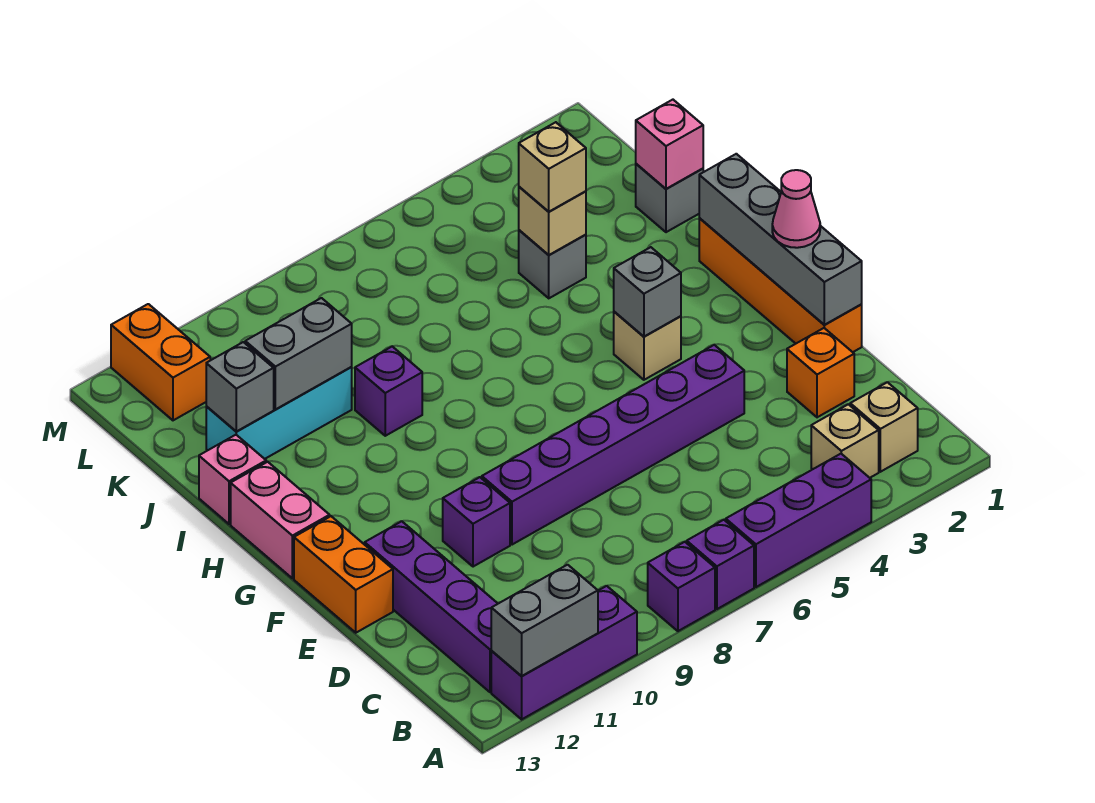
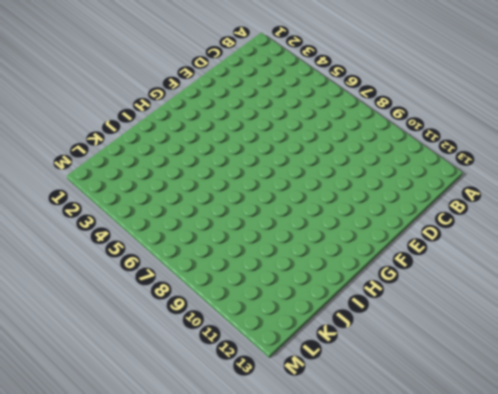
none -> purple 1x3 brick [726,454,871,587]
none -> purple 1x1 brick [687,520,754,609]
none -> purple 1x1 brick [648,542,715,631]

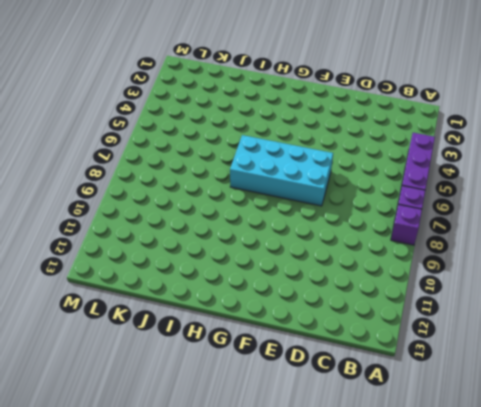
cyan 2x4 brick [230,135,333,206] -> purple 1x6 brick [482,345,744,545]
none -> purple 1x3 brick [491,586,637,719]
none -> tan 1x1 brick [850,382,918,472]
none -> tan 1x1 brick [811,404,879,478]

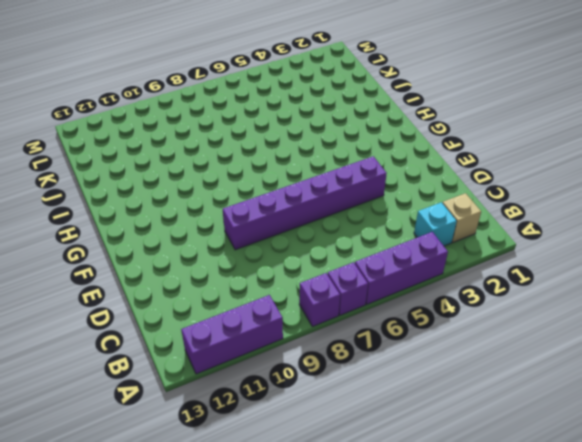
cyan 1x1 brick [414,202,457,246] -> tan 1x1 brick [811,404,879,478]
none -> purple 1x4 brick [365,521,498,692]
none -> orange 1x1 brick [787,328,854,417]
none -> orange 1x4 brick [699,218,862,352]

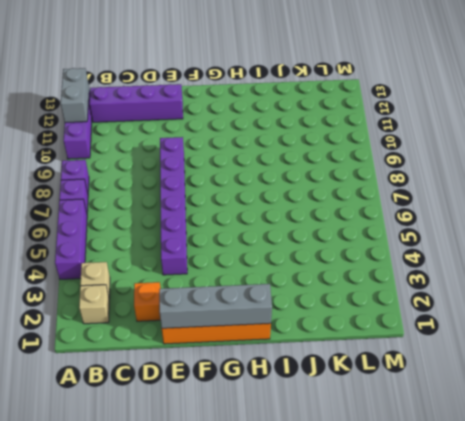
none -> purple 1x1 brick [443,477,510,567]
none -> orange 1x2 brick [294,516,393,633]
none -> tan 1x1 brick [614,312,681,380]

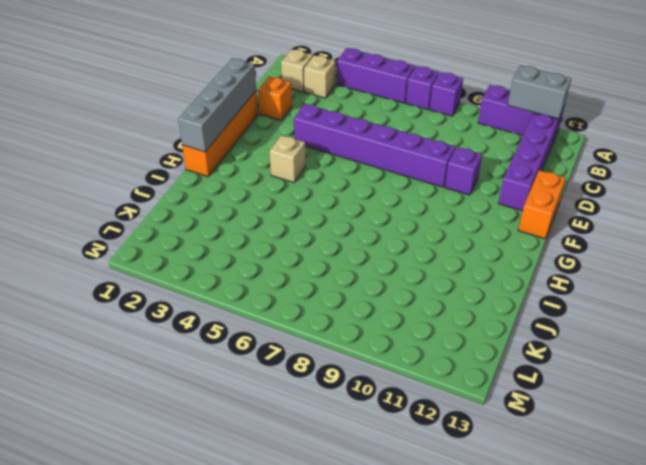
none -> pink 1x2 brick [231,462,330,578]
none -> purple 1x1 brick [355,347,422,436]
none -> pink 1x1 brick [199,435,266,524]

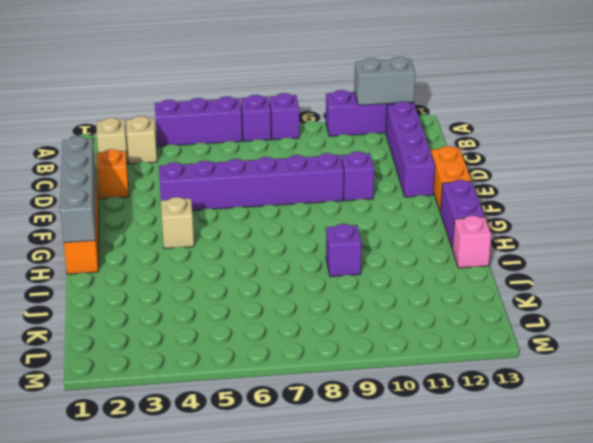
purple 1x2 brick [440,180,485,248] -> pink 1x2 brick [231,462,330,578]
none -> grey 1x1 brick [636,164,703,232]
none -> grey 1x1 brick [519,230,586,298]
none -> cyan 1x3 brick [206,367,352,459]

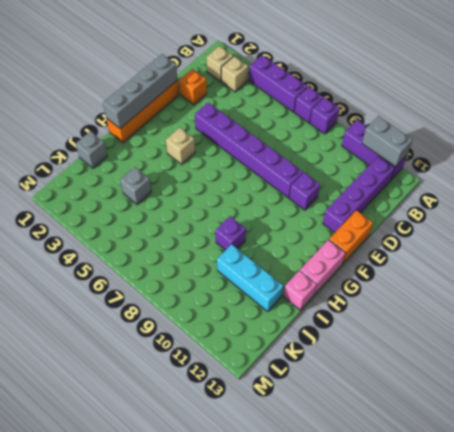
none -> orange 1x2 brick [111,304,210,420]
none -> grey 1x1 brick [614,247,681,336]
none -> pink 1x1 brick [636,100,703,189]

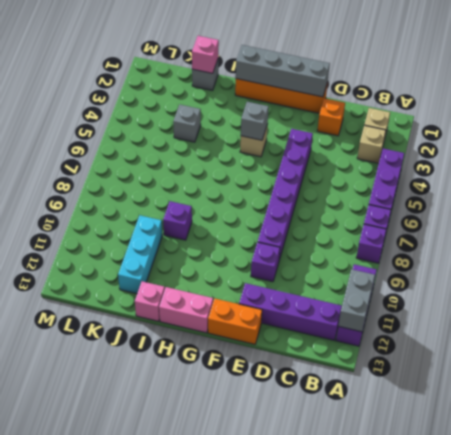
none -> orange 1x2 brick [111,304,210,420]
none -> tan 1x1 brick [519,187,586,255]
none -> grey 1x2 brick [245,298,352,409]

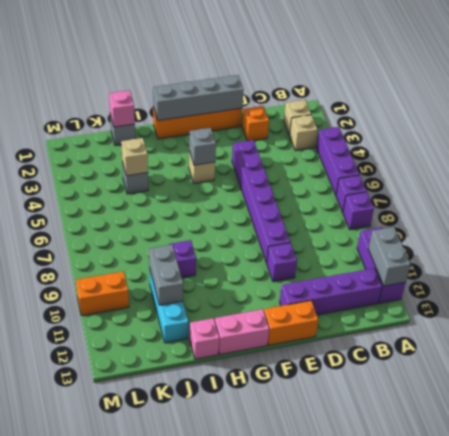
orange 1x2 brick [76,271,129,316] -> orange 1x2 brick moved to [111,304,210,420]
none -> grey 1x1 brick [206,342,274,431]
none -> pink 1x1 cone [772,170,820,248]
none -> tan 1x1 brick [519,122,586,212]

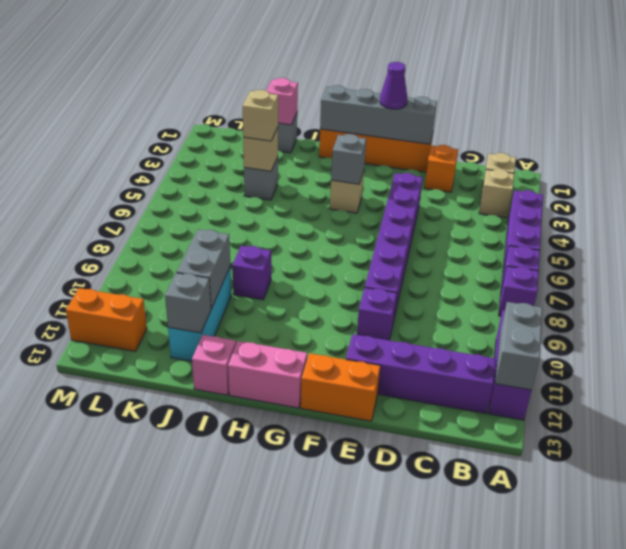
purple 1x1 cone [380,62,407,109] -> pink 1x1 cone [772,170,820,248]

